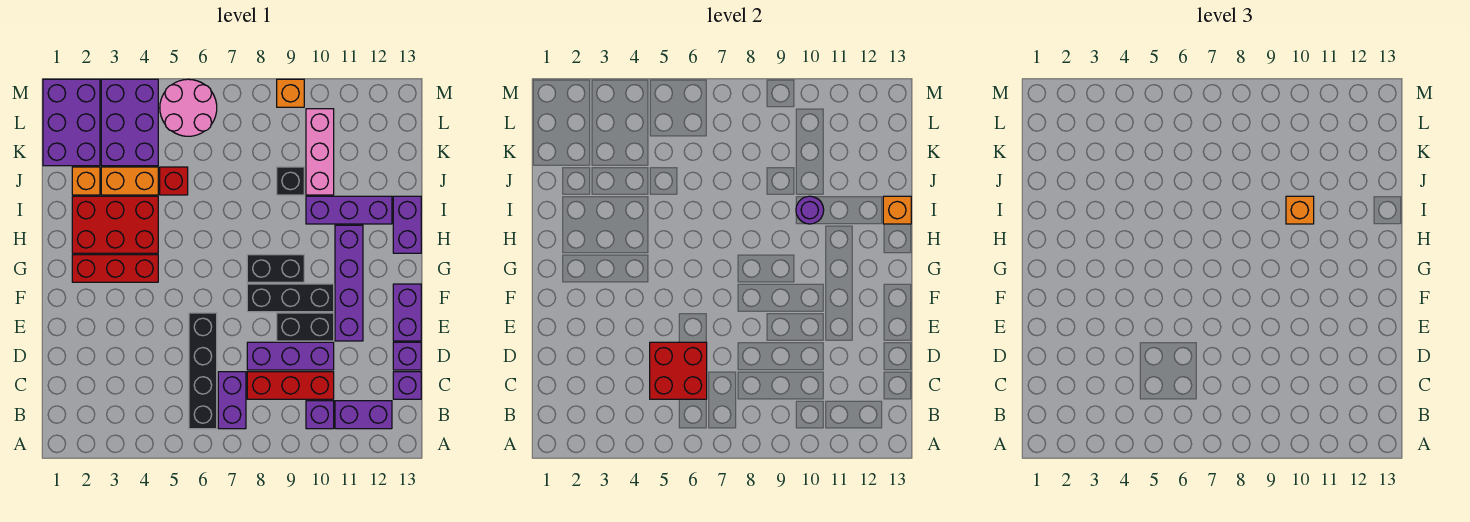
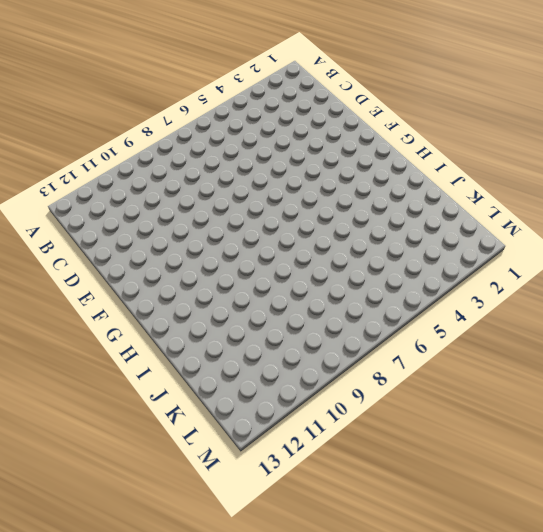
none -> black 1x4 brick [189,313,217,429]
none -> purple 1x2 brick [218,372,246,429]
none -> purple 1x1 brick [306,401,334,429]
none -> purple 1x2 brick [335,401,392,429]

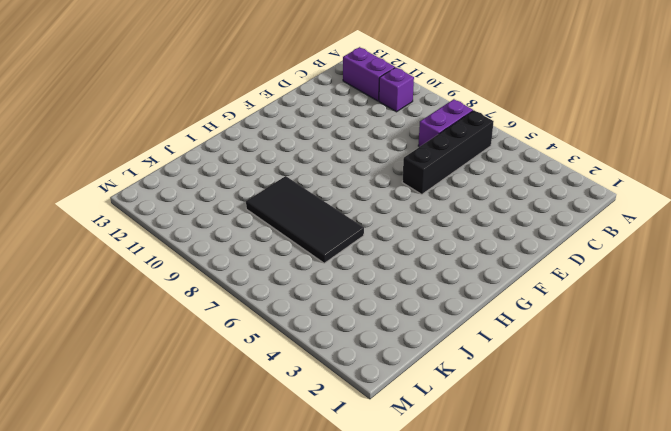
black 2x4 tile [246,176,364,263] -> black 1x1 brick [277,167,304,195]
none -> red 1x3 brick [247,372,334,399]
none -> purple 1x1 brick [393,372,421,399]
none -> purple 1x3 brick [247,342,334,370]
none -> purple 1x1 brick [393,342,421,370]

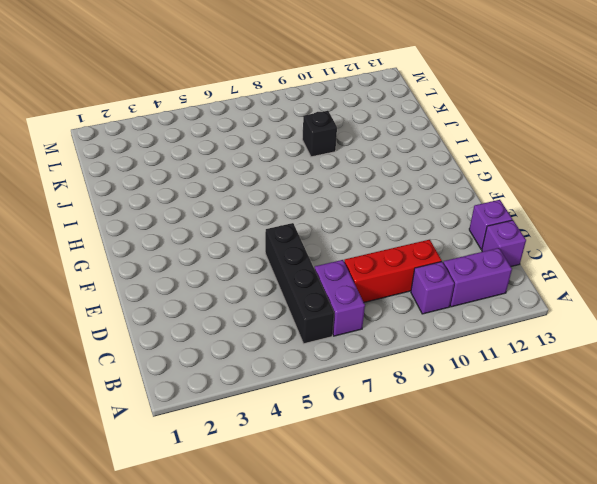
none -> purple 1x3 brick [247,342,334,370]
none -> black 1x2 brick [277,313,334,341]
none -> purple 1x4 brick [335,225,363,341]
none -> purple 1x2 brick [393,284,421,341]

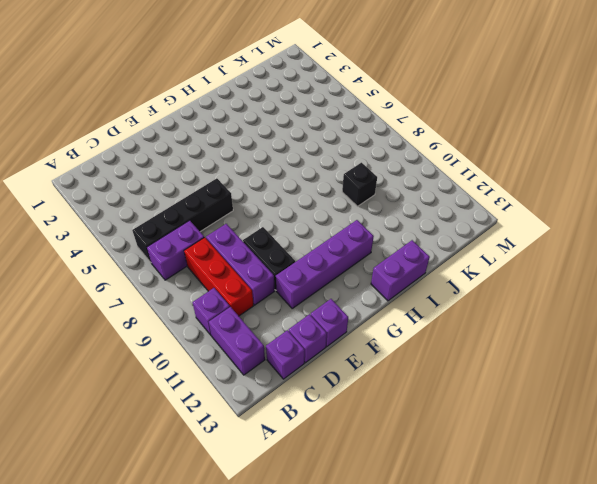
purple 1x1 brick [311,299,348,347] -> purple 1x2 brick [393,284,421,341]
none -> black 1x3 brick [247,284,334,312]
none -> red 1x3 brick [72,255,158,282]
none -> black 1x2 brick [247,255,304,282]
none -> red 2x3 brick [72,196,158,253]

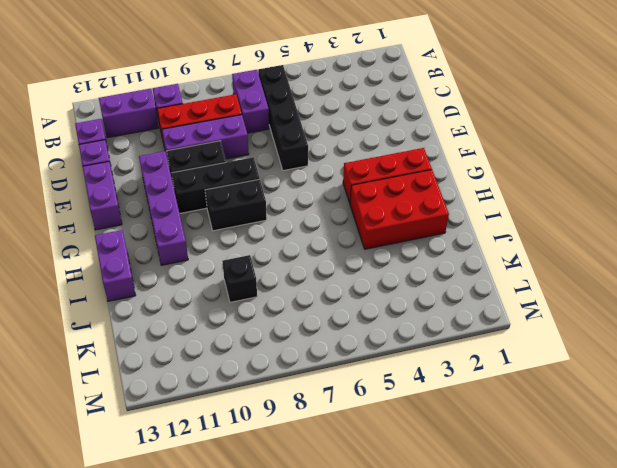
none -> purple 1x3 brick [306,196,392,224]
none -> orange 1x1 brick [72,167,100,195]
none -> orange 1x2 brick [101,167,158,195]
none -> red 1x1 brick [160,167,188,195]

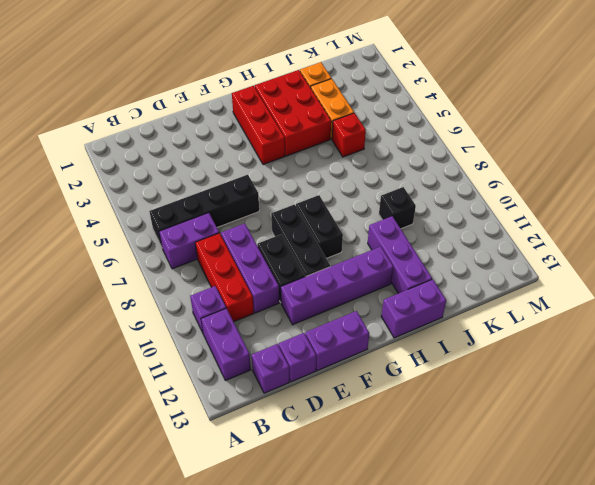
none -> pink 1x3 brick [306,109,334,195]
none -> purple 2x3 brick [43,79,100,166]
none -> purple 2x3 brick [101,79,158,166]
none -> pink 2x2 round brick [160,79,217,136]

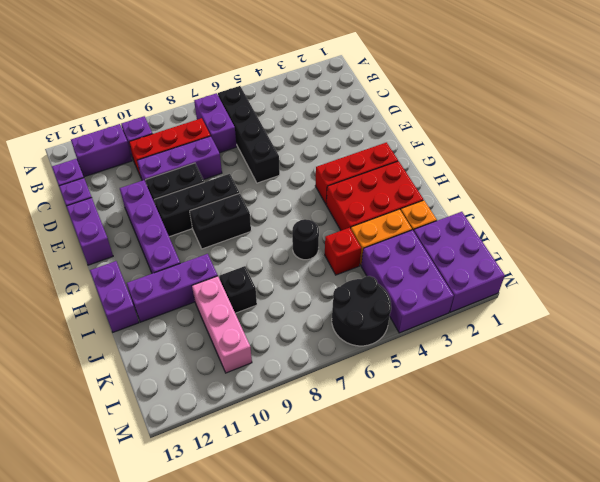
black 1x1 round brick [292,219,319,260] -> none
black 2x2 round brick [332,276,391,346] -> pink 2x2 round brick [160,79,217,136]
none -> orange 1x1 brick [277,79,304,107]
none -> red 2x2 brick [650,342,707,399]
none -> purple 1x1 round brick [796,196,824,224]
none -> orange 1x1 brick [883,196,911,224]

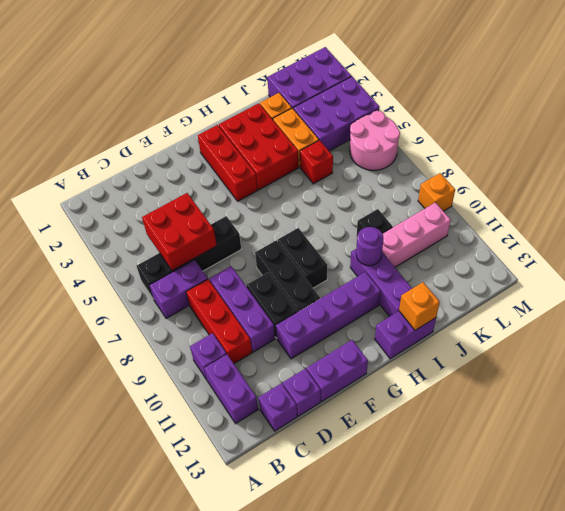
none -> orange 1x1 brick [1286,196,1314,224]

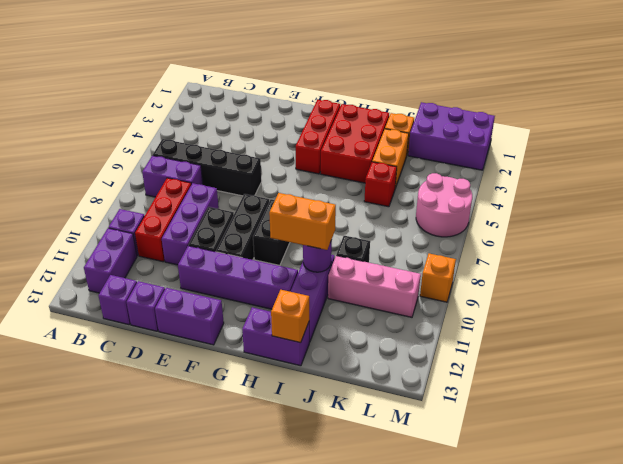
orange 1x2 brick [269,193,336,250] -> orange 1x1 brick [1286,196,1314,224]
none -> purple 2x3 brick [101,79,158,166]
none -> red 2x2 brick [650,342,707,399]

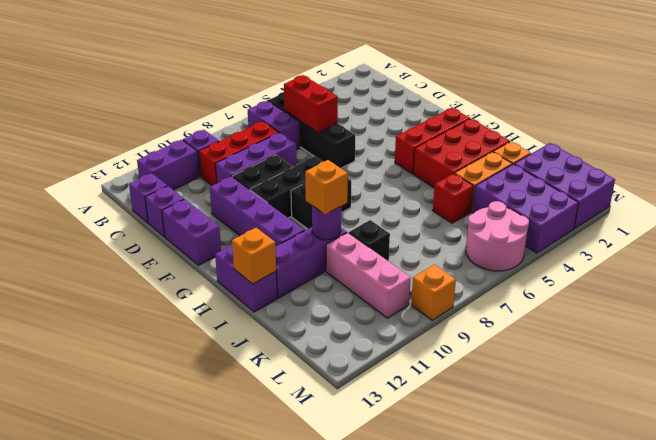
red 1x2 brick [284,75,338,132] -> red 2x2 brick [650,342,707,399]

